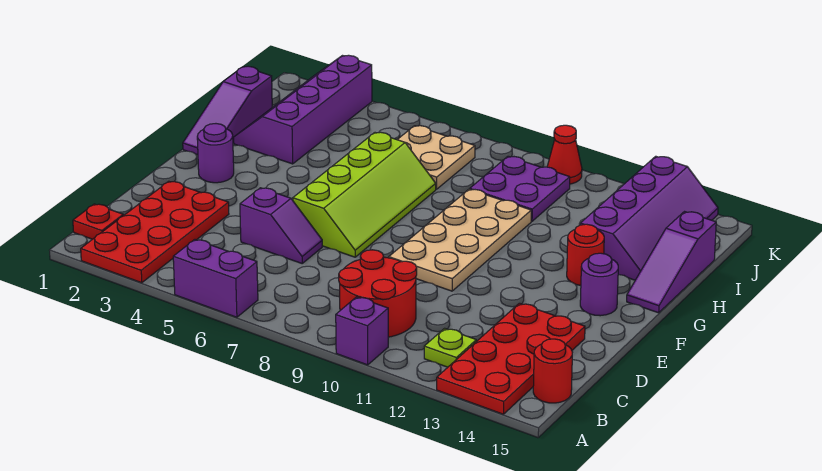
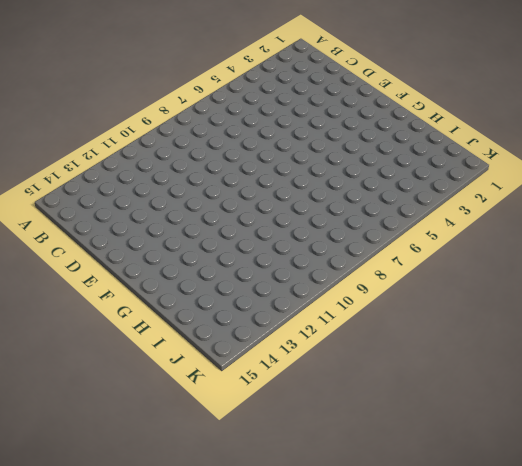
none -> red 2x4 plate [81,181,229,283]
none -> purple 1x2 brick [173,240,258,317]
none -> purple 1x1 brick [336,297,388,365]

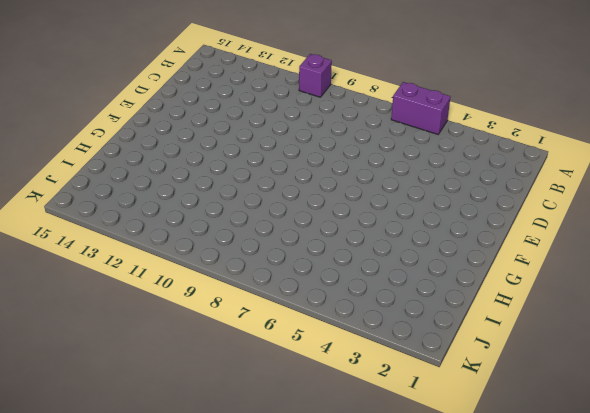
none -> red 2x4 plate [81,181,229,283]
none -> red 2x4 plate [437,303,585,414]
none -> red 1x1 plate [73,204,123,239]

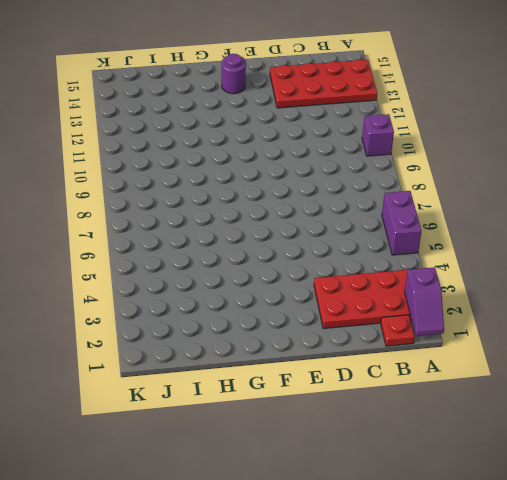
purple 1x2 slope [405,267,444,336] -> purple 1x2 slope turned to [240,188,322,263]
none -> red 2x2 round brick [339,250,417,337]
none -> lime 1x1 plate [424,328,476,367]
none -> red 1x1 round brick [533,339,572,403]

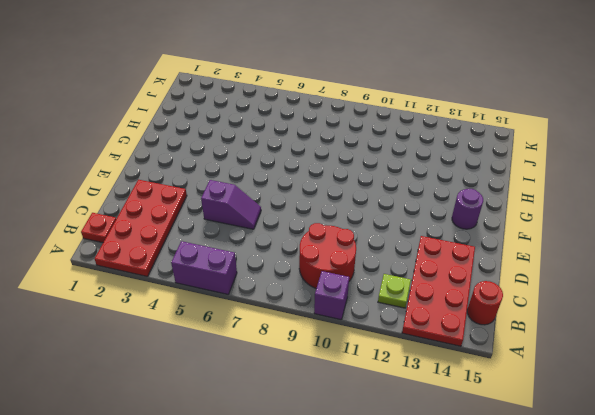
none -> lime 2x4 slope [293,132,436,257]
none -> tan 2x4 plate [389,189,531,291]
none -> purple 1x1 round brick [197,124,234,183]

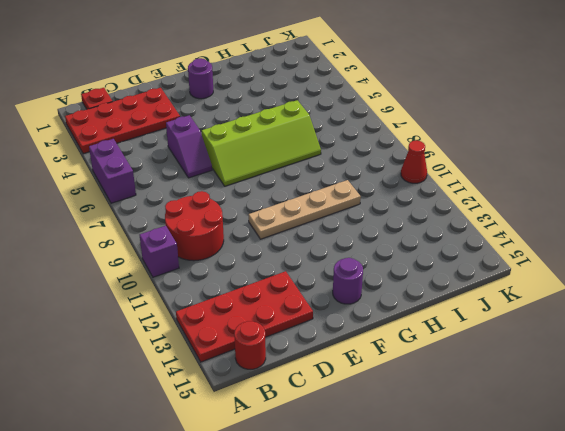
tan 1x4 plate [249,180,361,239] -> tan 2x4 plate [389,189,531,291]
none -> lime 1x1 plate [424,328,476,367]
none -> purple 1x3 slope [183,66,272,155]
none -> red 1x1 round brick [567,224,604,286]

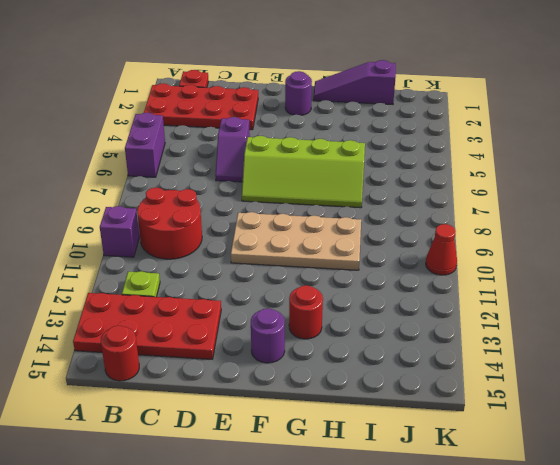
none -> purple 1x3 slope [627,212,716,313]
none -> purple 2x4 slope [234,55,372,164]
none -> purple 2x4 slope [580,156,718,280]

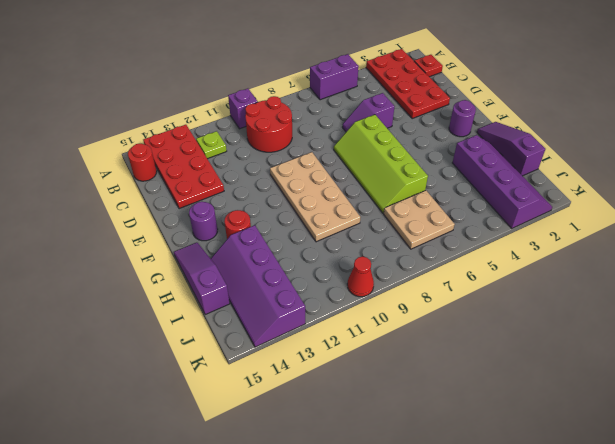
none -> purple 2x2 plate [470,156,570,221]

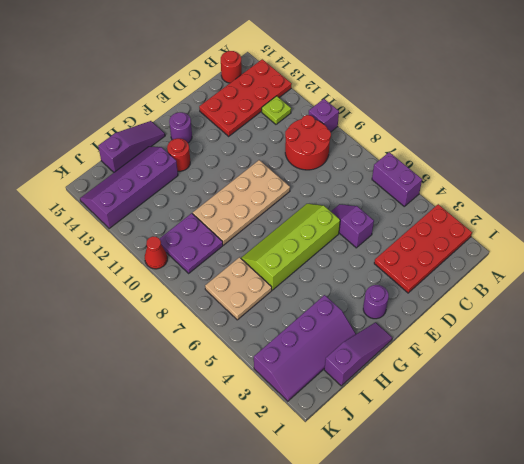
none -> red 1x1 plate [73,204,123,239]

